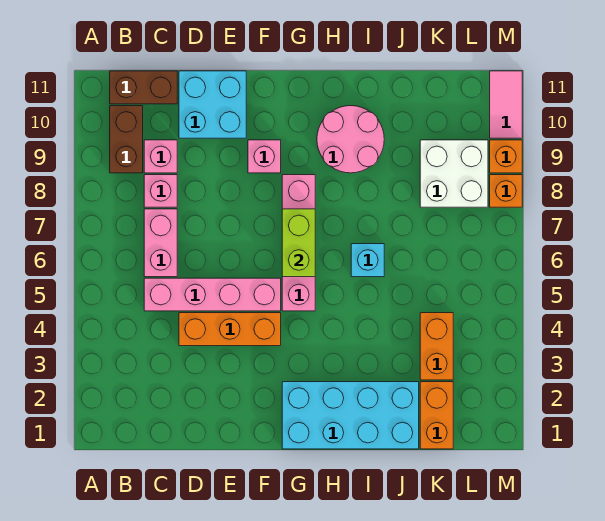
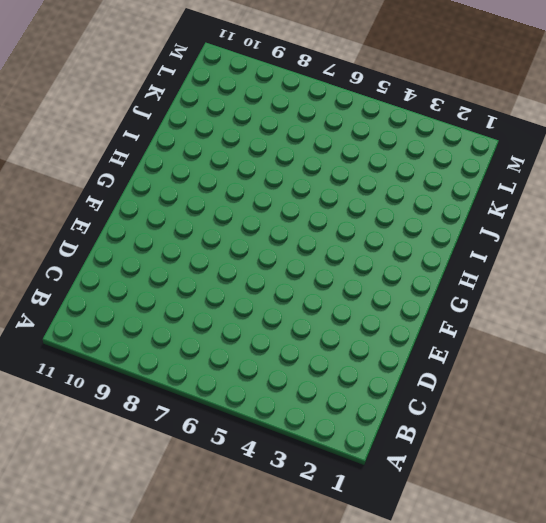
none -> brown 1x2 brick [110,106,143,173]
none -> brown 1x2 brick [110,71,177,104]
none -> pink 1x4 brick [144,278,281,311]

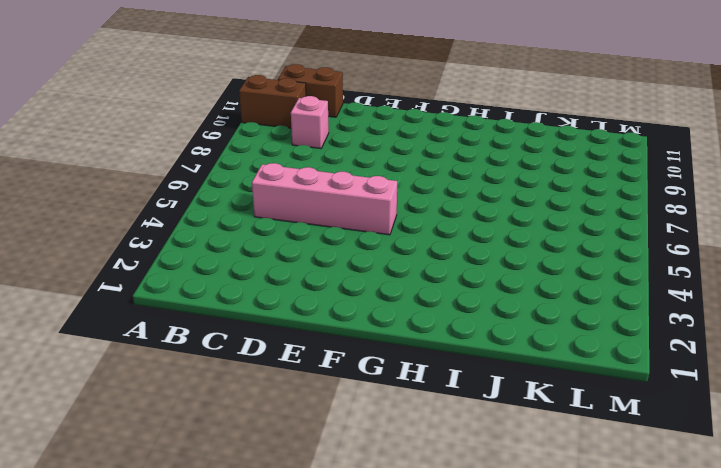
brown 1x2 brick [239,75,306,128] -> brown 1x2 brick turned to [110,106,143,173]
none -> pink 1x2 brick [144,209,177,277]
none -> pink 1x1 brick [144,175,177,207]
none -> orange 1x3 brick [179,313,281,346]

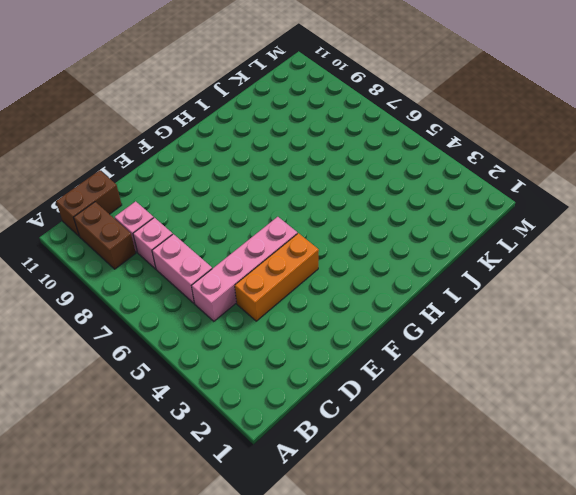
none -> cyan 2x2 brick [179,71,246,138]
none -> pink 1x1 brick [248,140,281,173]
none -> cyan 2x4 brick [282,382,419,449]

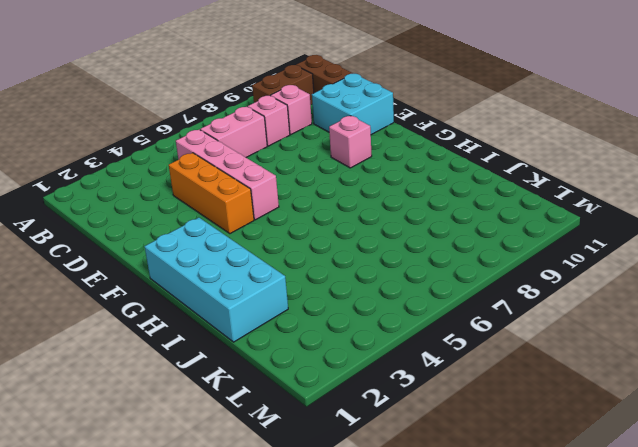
none -> pink 1x4 brick [282,175,315,311]
none -> pink 2x2 round brick [317,106,384,173]
none -> cyan 1x1 brick [351,244,384,277]

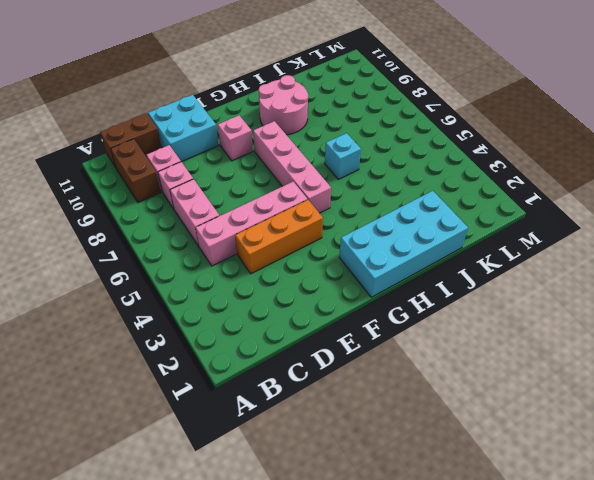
none -> orange 1x2 brick [420,382,453,449]
none -> orange 1x2 brick [420,313,453,380]
none -> white 2x2 brick [420,140,488,207]

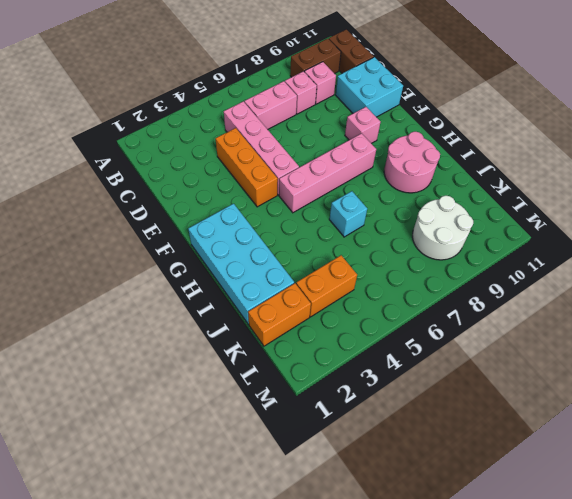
white 2x2 round brick [412,196,473,260] -> white 2x2 brick [420,140,488,207]
none -> orange 1x1 brick [490,175,522,207]
none -> orange 1x1 brick [490,140,522,173]
none -> pink 1x2 tile [490,71,522,138]

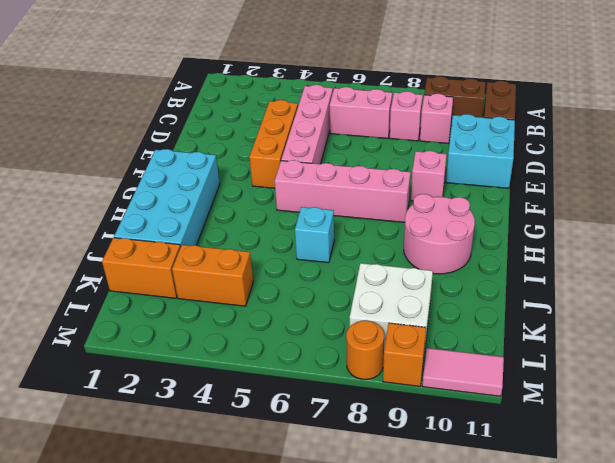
orange 1x1 round brick [346,320,384,379] -> orange 1x1 brick [490,175,522,207]
none -> lime 1x2 brick [282,209,315,277]

